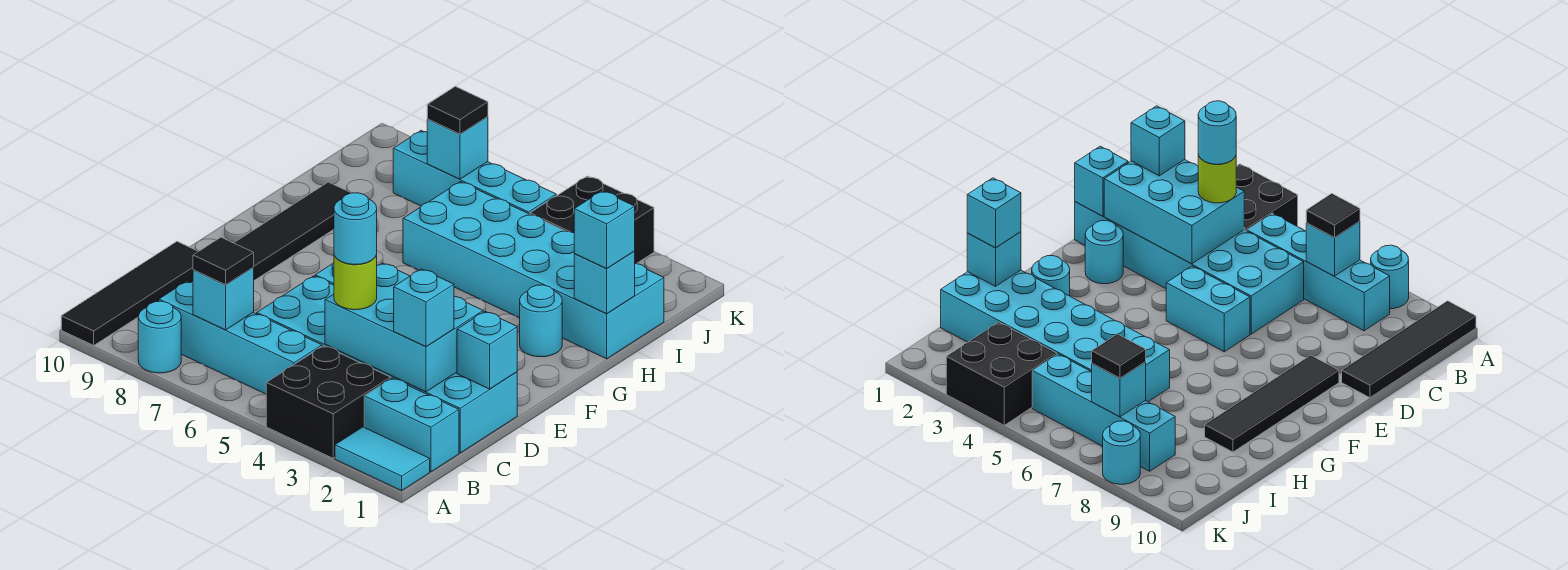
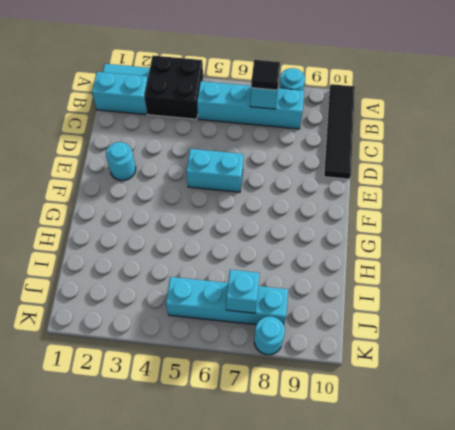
none -> cyan 2x6 brick [257,276,517,453]
none -> black 1x4 tile [234,182,351,280]
none -> cyan 1x1 round brick [520,285,562,357]

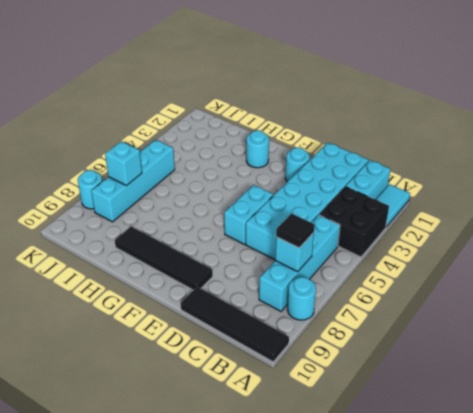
none -> cyan 2x6 brick [403,182,664,359]
none -> black 2x2 brick [530,176,654,264]
none -> cyan 2x3 brick [325,263,483,392]

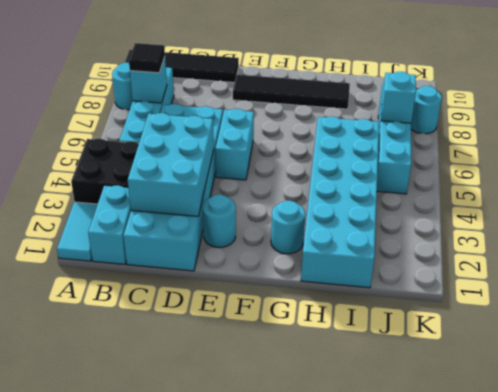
none -> black 2x2 brick [530,176,654,264]
none -> cyan 1x1 brick [457,311,517,389]
none -> cyan 1x1 brick [574,251,635,314]

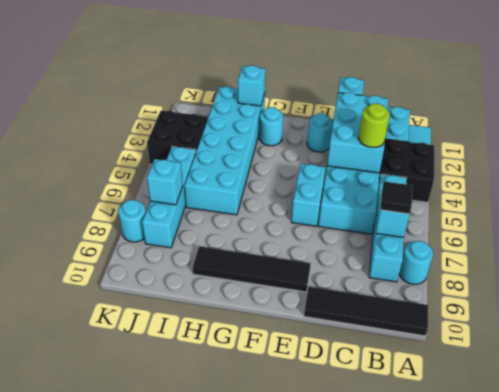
none -> cyan 1x1 brick [394,269,454,347]
none -> cyan 1x1 brick [574,191,635,268]
none -> black 1x1 tile [427,87,488,134]

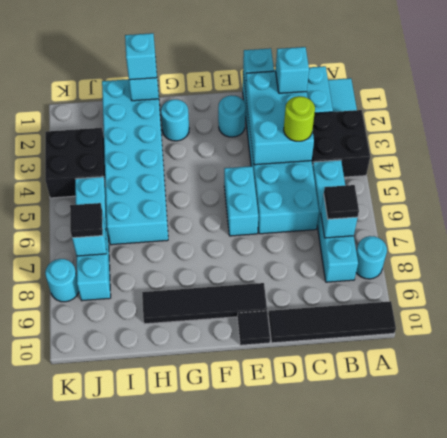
black 1x1 tile [237,311,270,345] -> none
none -> cyan 1x1 round brick [334,193,377,265]

